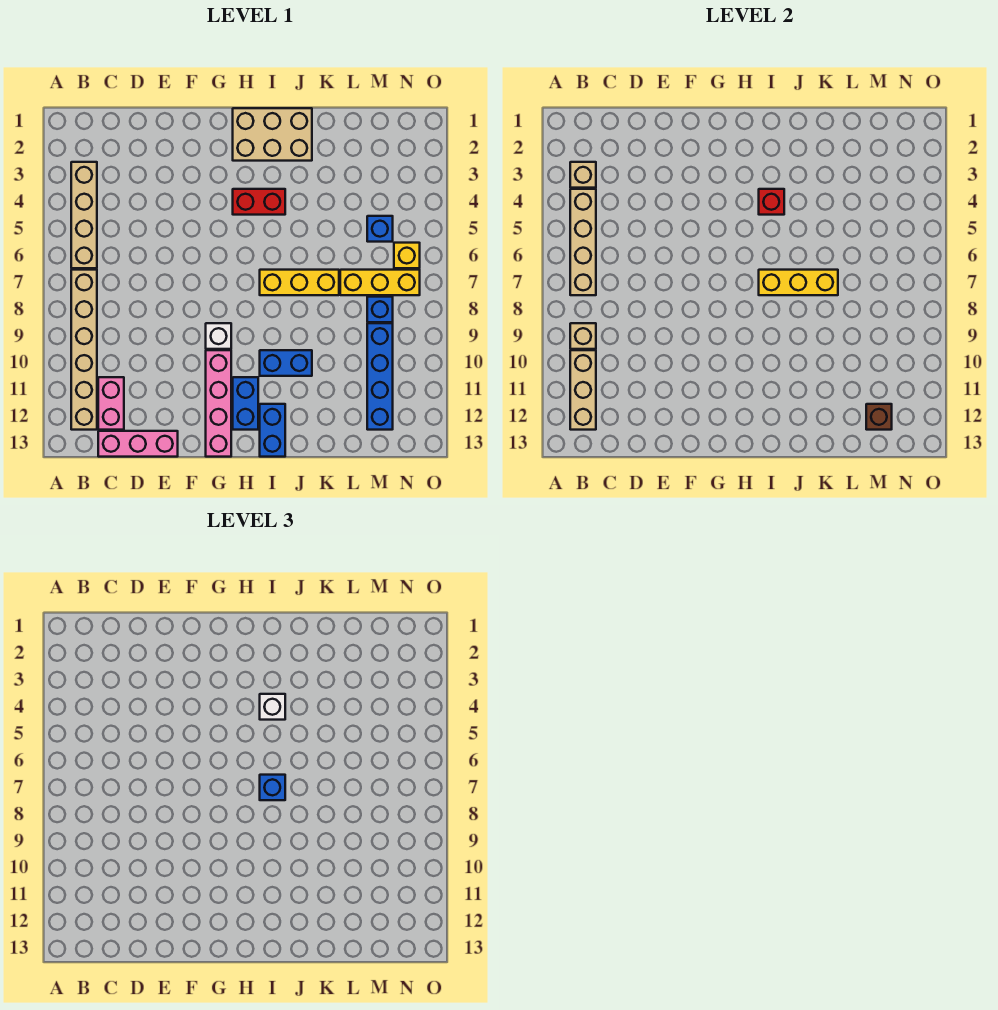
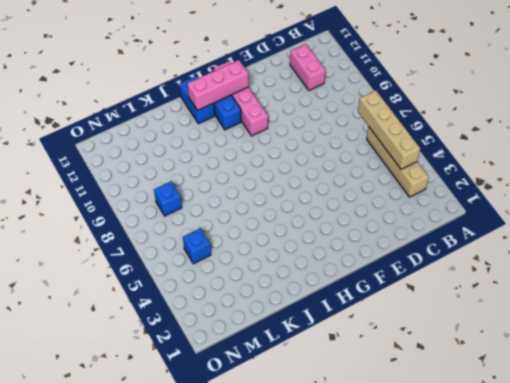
pink 1x3 brick [187,60,248,110] -> pink 1x3 brick moved to [98,431,178,457]
none -> tan 1x6 brick [71,270,97,430]
none -> white 1x1 brick [206,323,231,349]
none -> tan 2x3 brick [233,108,312,161]

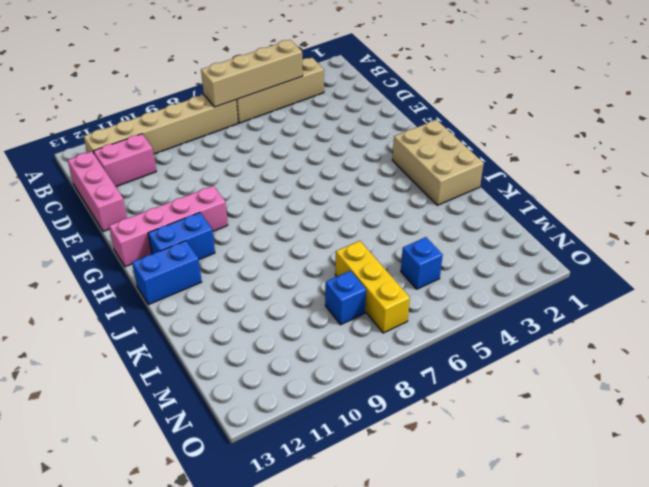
none -> white 1x1 brick [206,323,231,349]
none -> red 1x2 brick [233,189,285,215]
none -> yellow 1x3 brick [260,270,339,295]

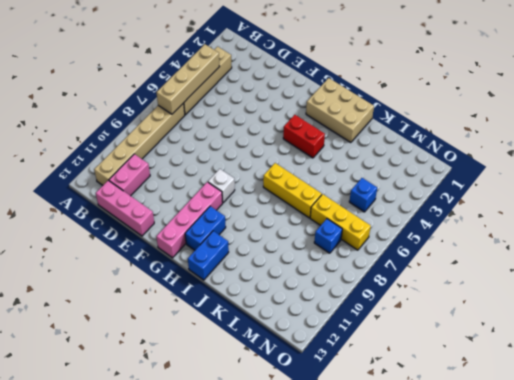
none -> blue 1x2 brick [260,350,312,376]
none -> blue 1x4 brick [367,323,393,430]
none -> yellow 1x1 brick [394,243,420,268]

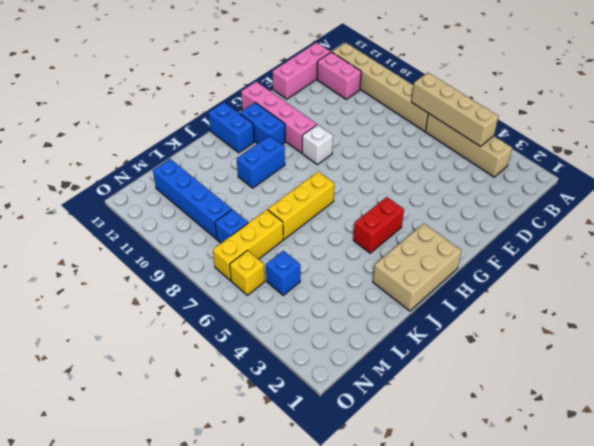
none -> tan 1x1 brick [570,162,596,188]
none -> tan 1x1 brick [570,323,596,349]
none -> tan 1x3 brick [570,350,596,430]

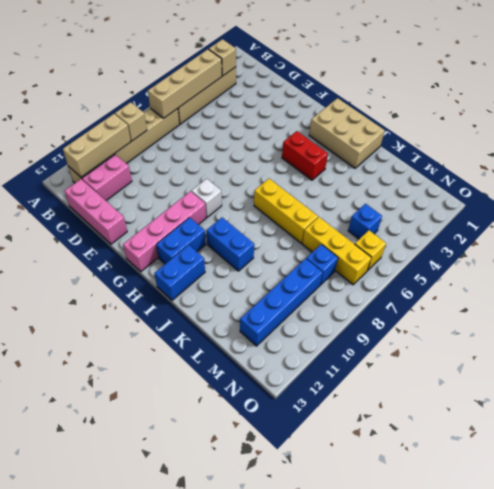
none -> red 1x1 brick [759,189,784,215]
none -> yellow 1x3 brick [759,270,838,295]
none -> brown 1x1 brick [866,404,892,430]

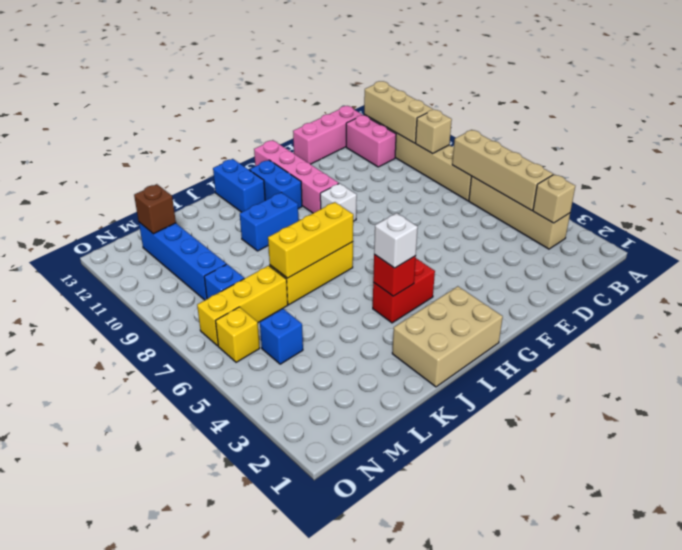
none -> blue 1x1 brick [260,775,285,800]

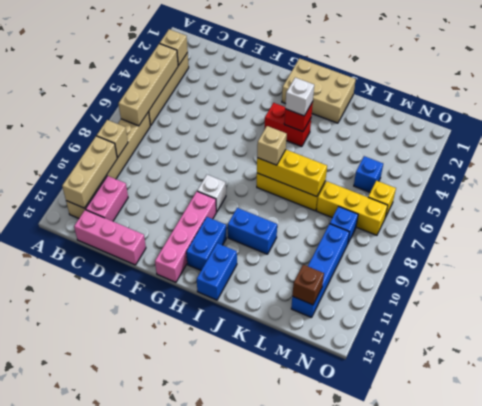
tan 1x1 brick [257,126,287,165] -> blue 1x1 brick [260,775,285,800]

